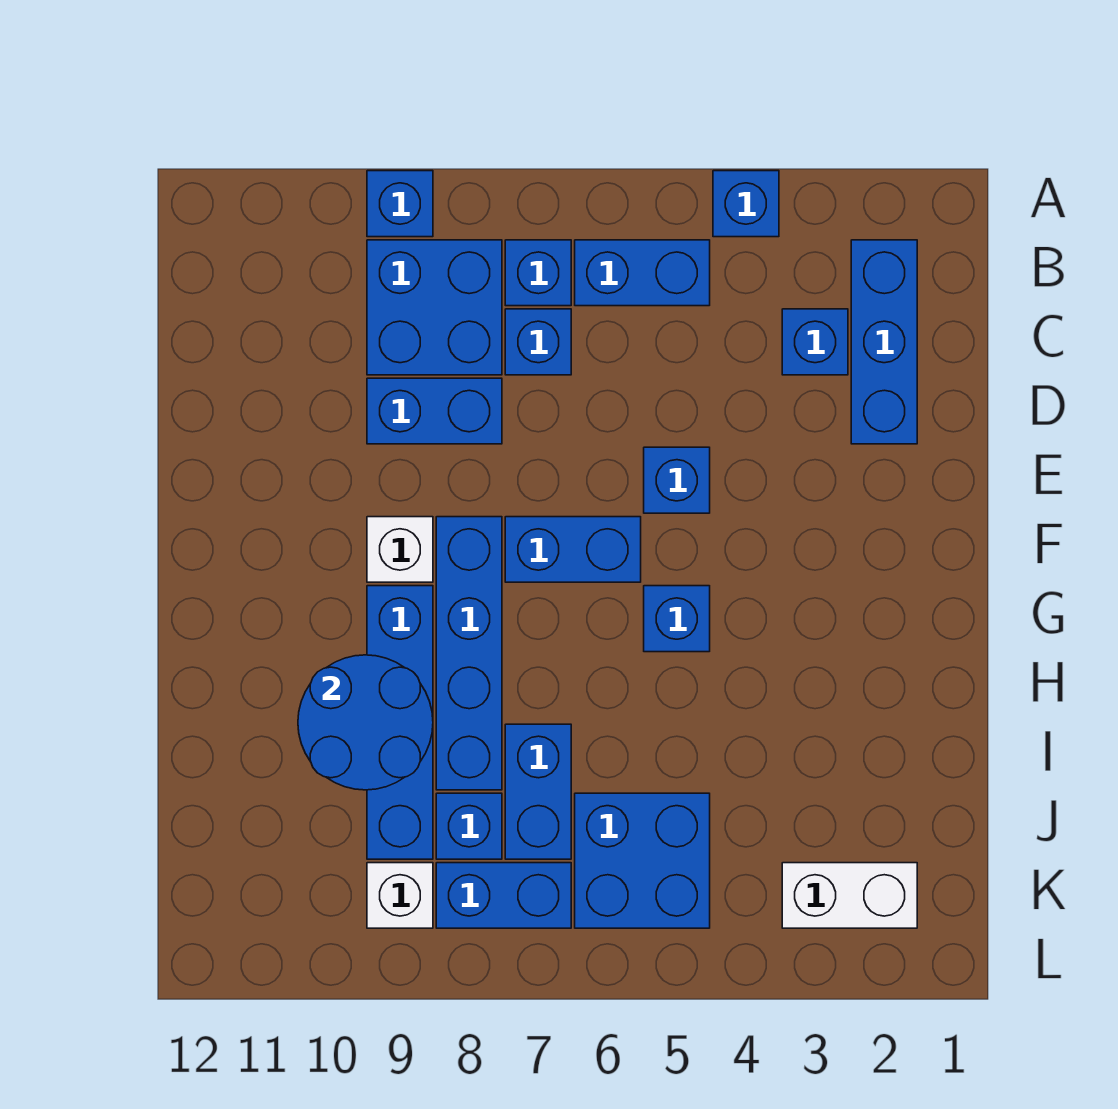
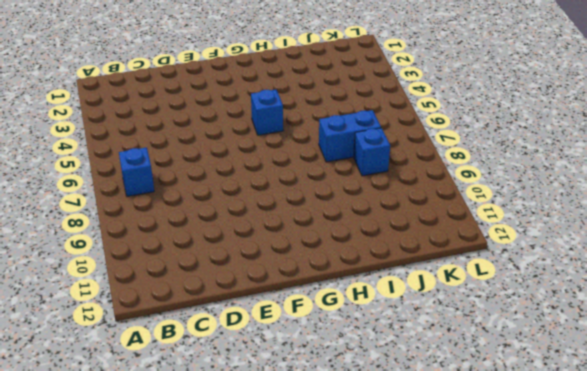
none -> blue 1x1 brick [713,171,779,237]
none -> blue 1x1 brick [367,171,433,237]
none -> blue 1x3 brick [851,240,917,444]

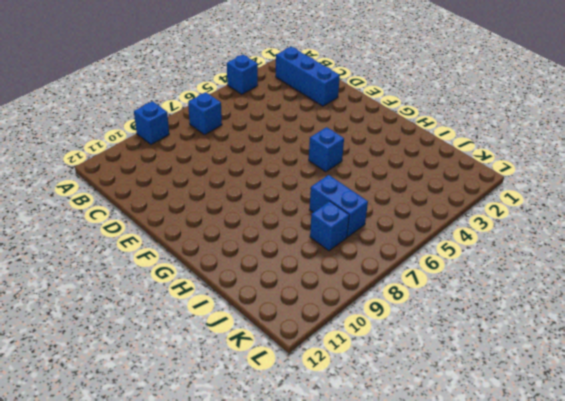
none -> blue 1x2 brick [575,240,710,306]
none -> blue 2x2 brick [367,240,502,375]
none -> blue 1x1 brick [782,309,848,375]

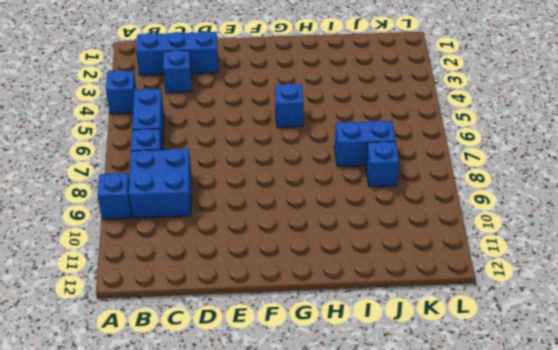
none -> blue 1x1 brick [505,309,571,375]
none -> blue 1x2 brick [367,378,502,444]
none -> blue 1x1 brick [644,447,710,513]

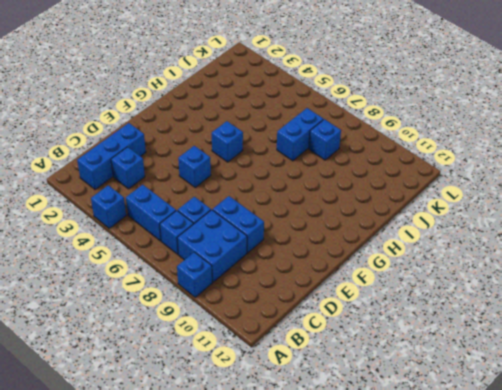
none -> blue 1x2 brick [505,517,641,582]
none -> blue 1x4 brick [436,517,502,790]
none -> white 1x1 brick [367,517,433,582]

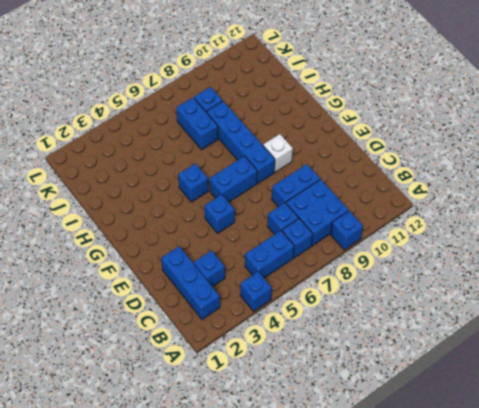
none -> blue 1x4 brick [367,586,433,859]
none -> blue 2x2 brick [575,793,710,928]
none -> white 1x2 brick [782,863,917,928]

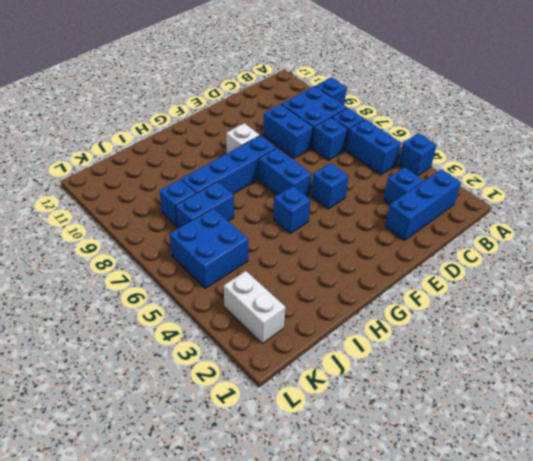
none -> blue 1x4 brick [367,586,433,859]
none -> blue 1x2 brick [436,863,571,928]
none -> white 1x1 brick [367,863,433,928]

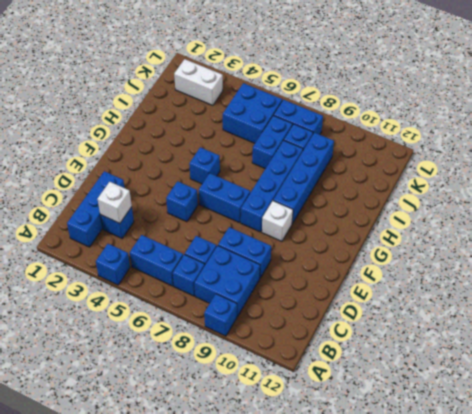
white 1x1 brick [98,182,132,223] -> white 1x1 brick moved to [367,863,433,928]
none -> blue 2x2 round brick [298,655,433,790]

